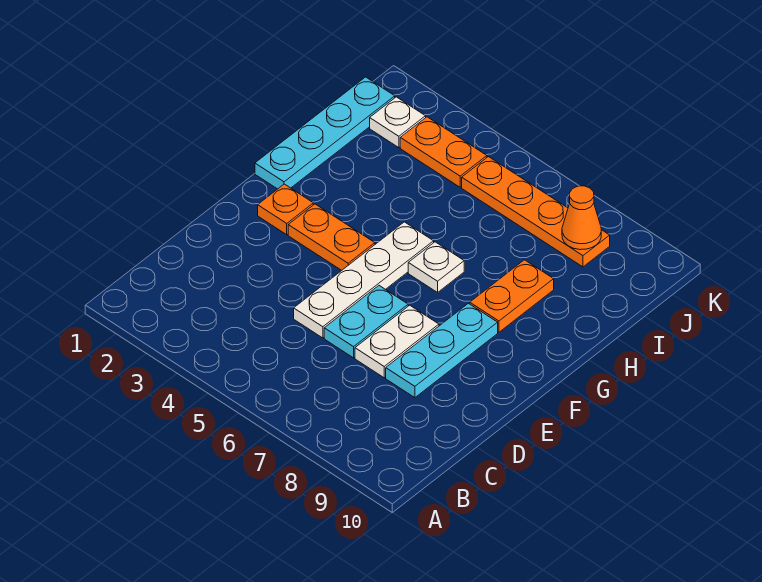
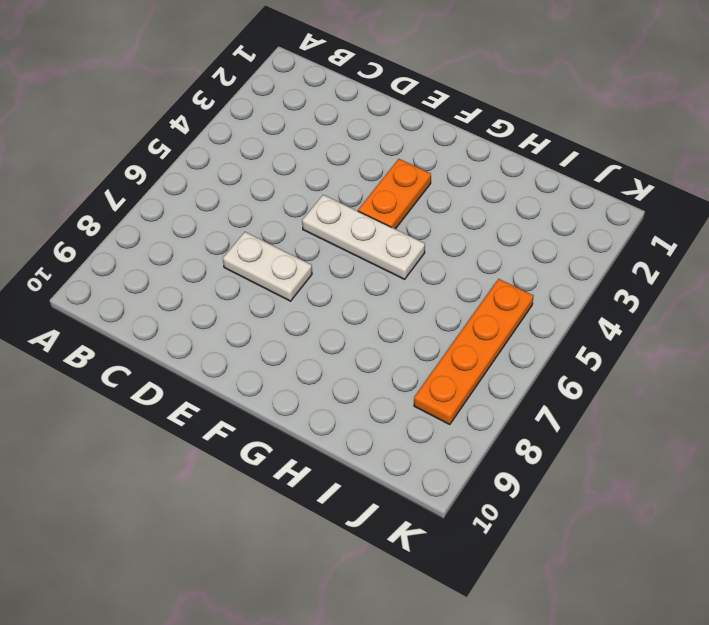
white 1x3 plate [302,195,425,279] -> white 1x4 plate [294,222,434,338]
none -> cyan 1x2 plate [324,286,408,358]
none -> cyan 1x3 plate [386,303,498,398]
none -> orange 1x1 plate [258,184,313,235]

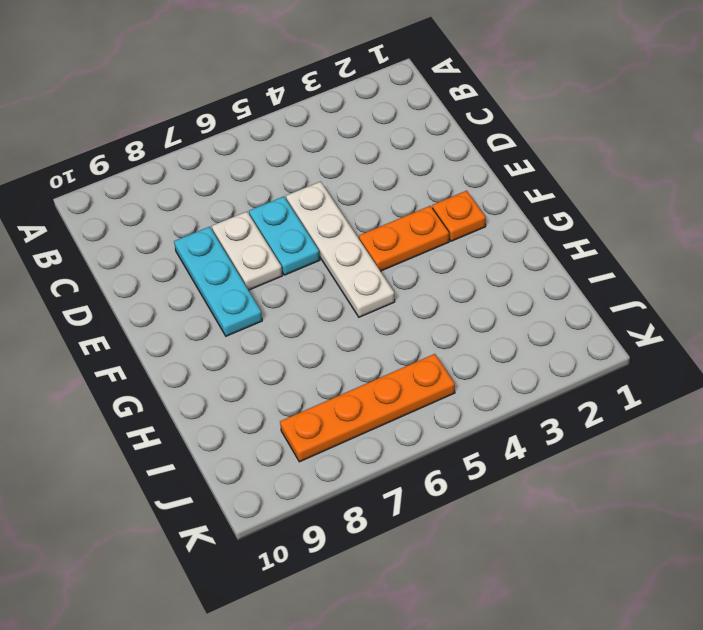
none -> cyan 1x4 plate [255,77,395,189]
none -> white 1x1 plate [408,242,464,292]
none -> orange 1x2 plate [470,260,554,332]

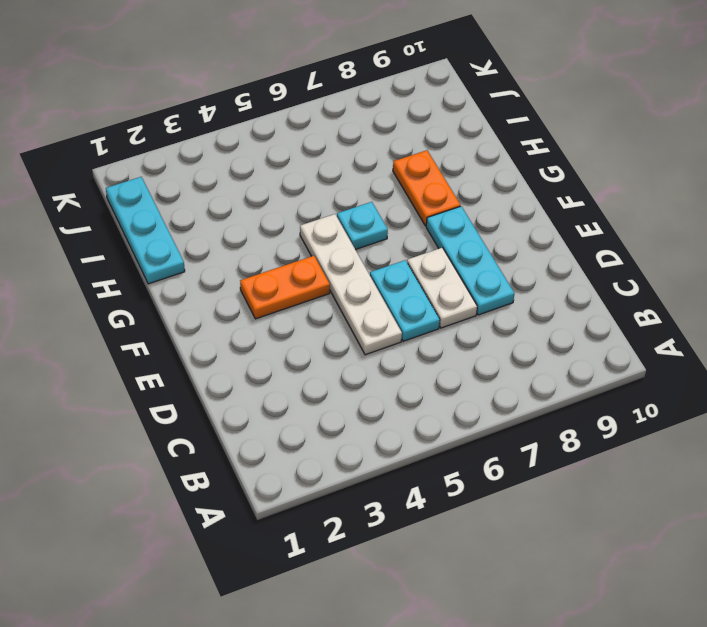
cyan 1x1 plate [337,202,388,250] -> white 1x1 plate [408,242,464,292]
cyan 1x3 plate [106,177,185,284] -> cyan 1x4 plate [255,77,395,189]
none -> orange 1x1 plate [258,184,313,235]
none -> white 1x1 plate [370,97,426,148]
none -> orange 1x2 plate [400,117,487,187]

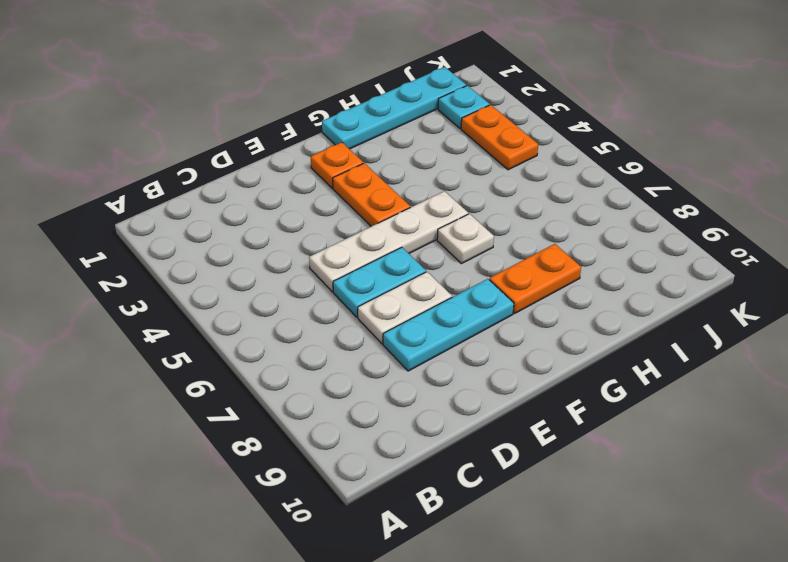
cyan 1x1 plate [438,86,490,129] -> white 1x1 plate [370,97,426,148]
none -> orange 1x4 plate [462,157,610,267]
none -> orange 1x1 cone [562,186,601,250]

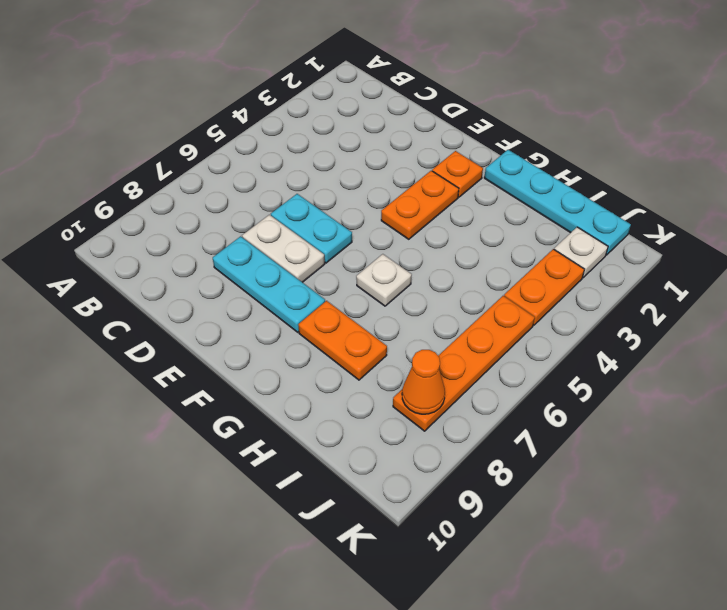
none -> white 1x4 plate [294,222,434,338]

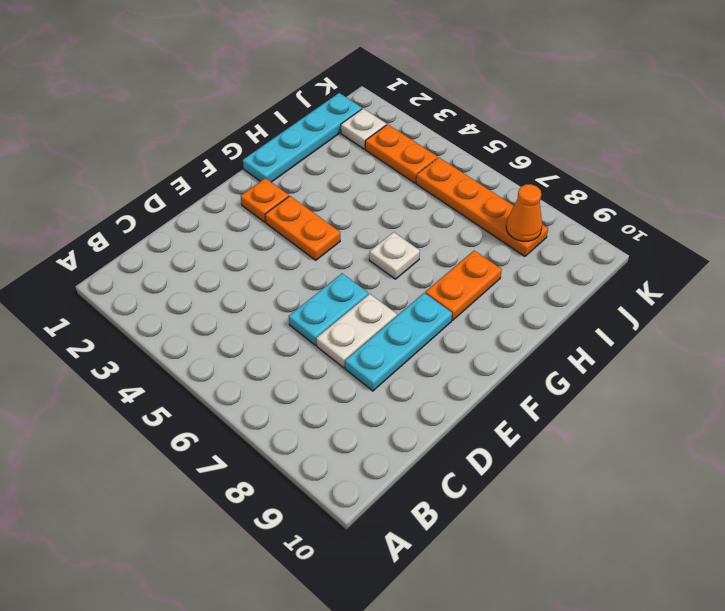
none -> white 1x4 plate [294,222,434,338]

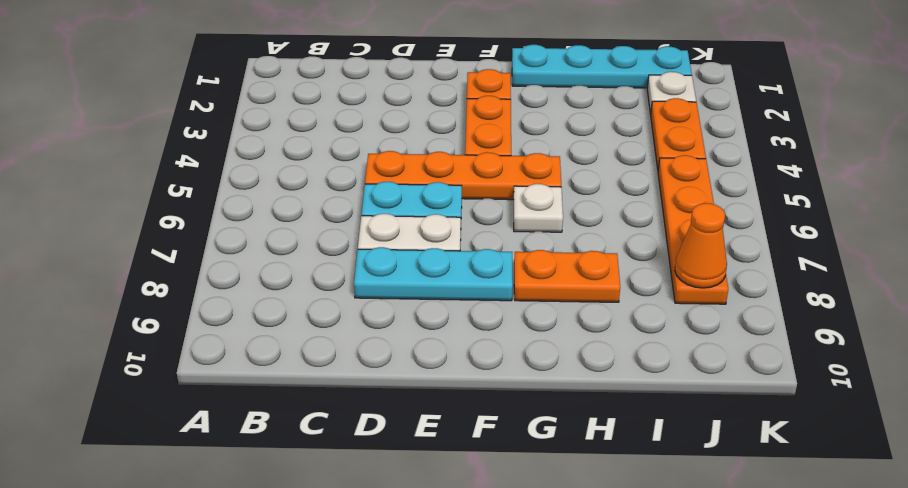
orange 1x4 plate [365,151,561,200] -> white 1x4 plate [294,222,434,338]

